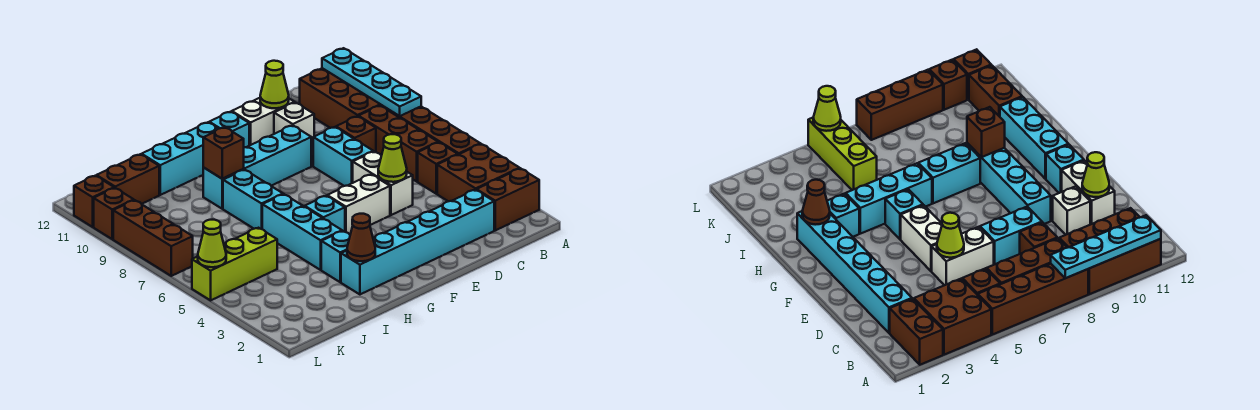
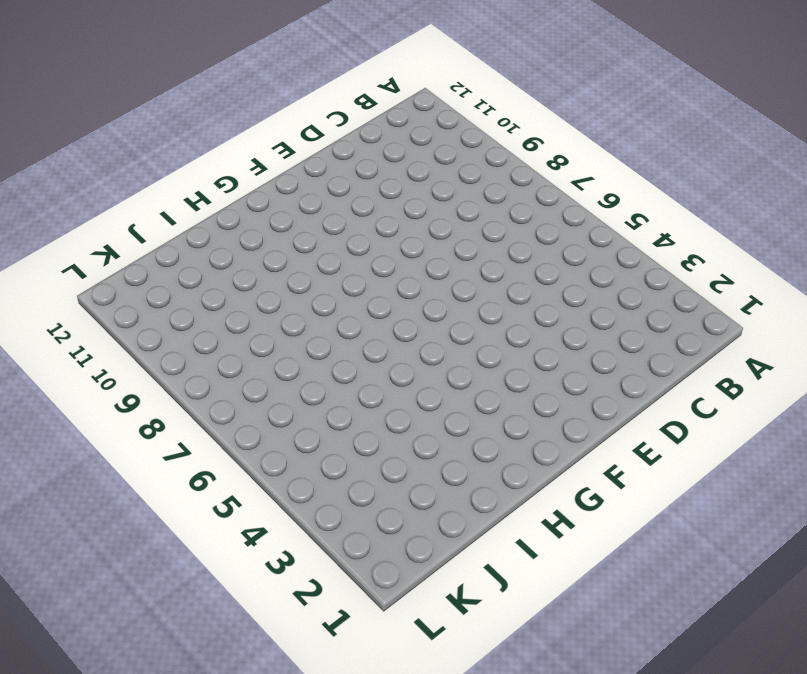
none -> brown 1x2 brick [477,168,539,230]
none -> brown 2x2 brick [437,144,520,201]
none -> brown 1x4 brick [381,105,480,155]
none -> brown 2x3 brick [300,68,381,128]

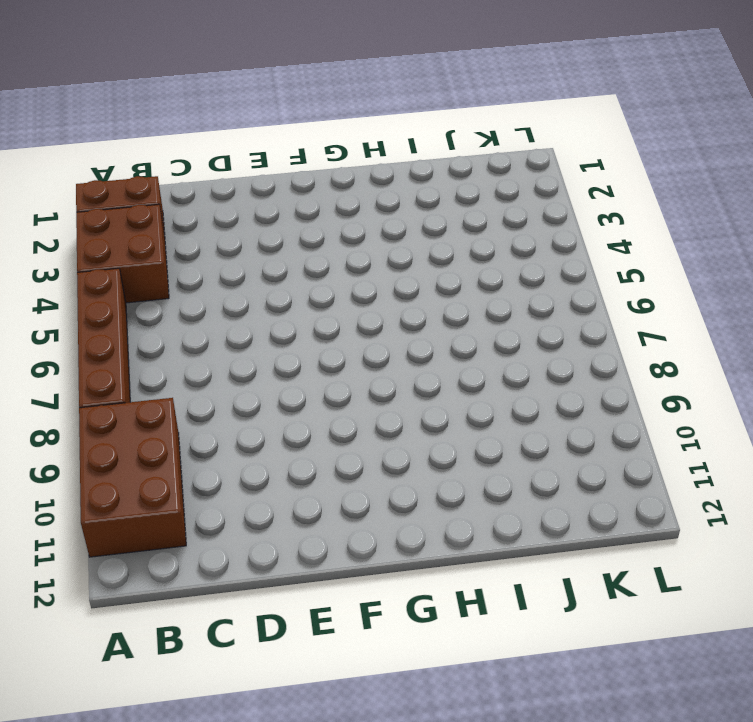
none -> brown 1x1 brick [418,142,458,194]
none -> brown 1x3 brick [359,106,438,181]
none -> cyan 1x6 brick [341,190,494,294]
none -> brown 1x1 brick [336,116,376,152]

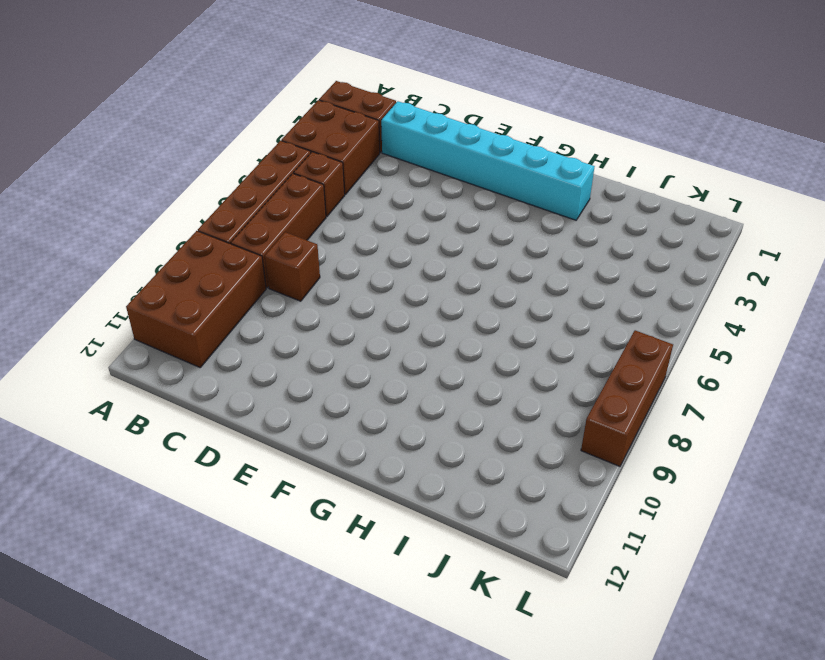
none -> white 1x2 brick [353,152,413,215]
none -> cyan 1x2 brick [313,127,373,186]
none -> white 1x1 brick [274,103,314,145]
none -> white 1x2 brick [232,98,295,146]

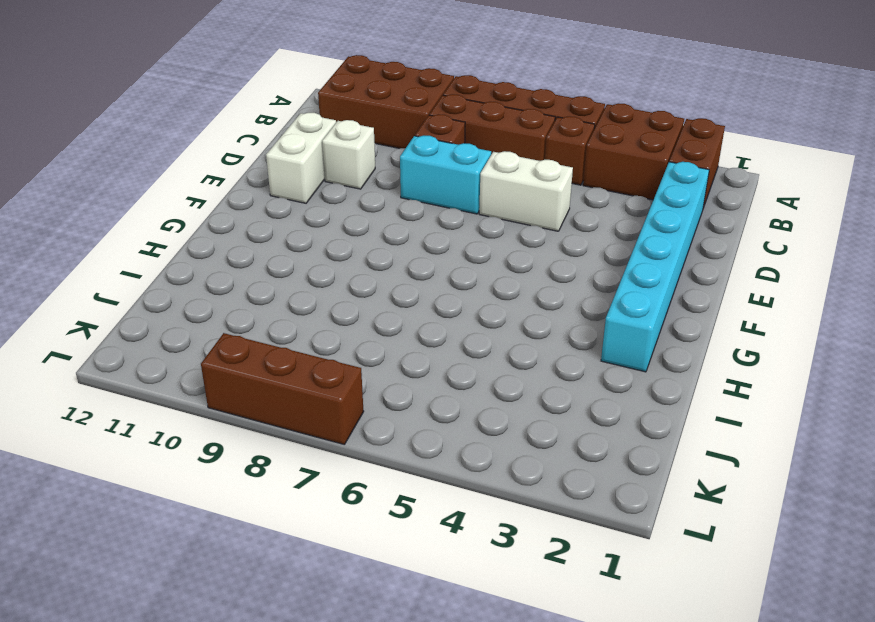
none -> white 1x2 brick [327,174,390,234]
none -> cyan 1x4 brick [203,125,311,209]
none -> cyan 1x1 brick [209,112,249,147]
none -> cyan 1x1 brick [305,196,345,232]

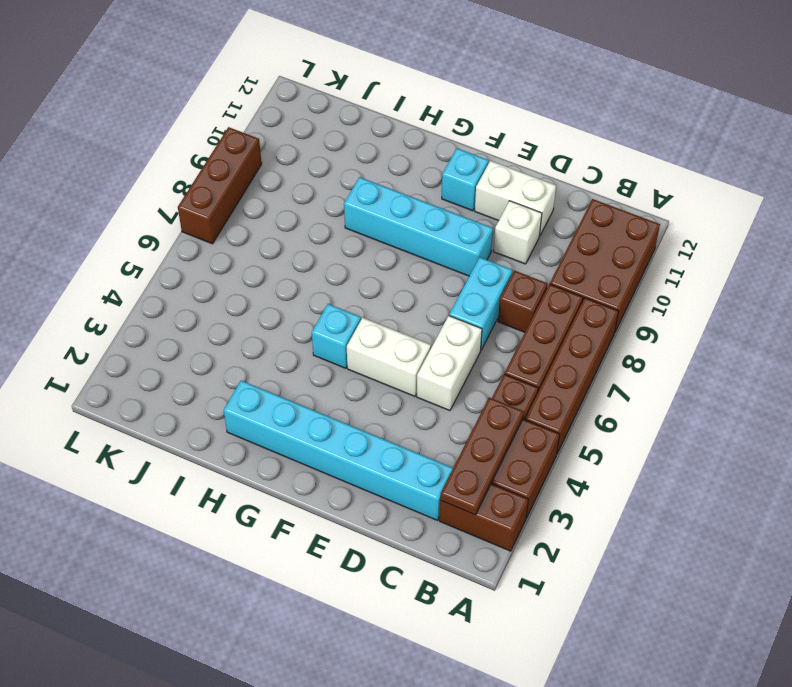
brown 1x3 plate [440,398,524,515] -> none
none -> cyan 1x3 brick [142,122,218,195]
none -> cyan 1x1 brick [321,231,350,282]
none -> cyan 1x3 brick [262,194,342,270]
none -> cyan 1x2 brick [223,170,283,229]

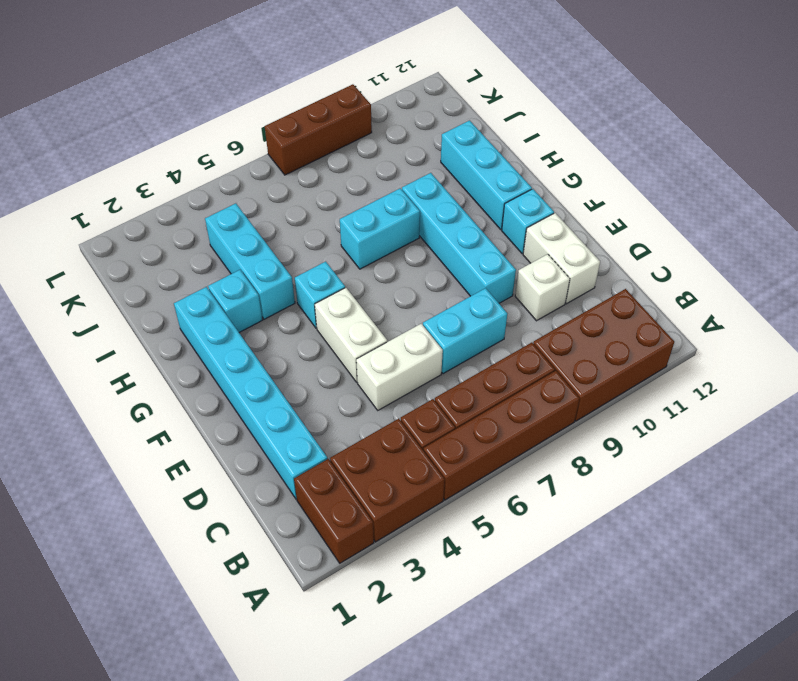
cyan 1x3 brick [205,203,295,319] -> cyan 1x3 brick turned to [262,194,342,270]
none -> brown 1x1 brick [336,116,376,152]
none -> lime 1x3 brick [192,228,277,300]
none -> brown 1x2 brick [96,154,159,204]
none -> brown 1x1 brick [94,188,134,239]

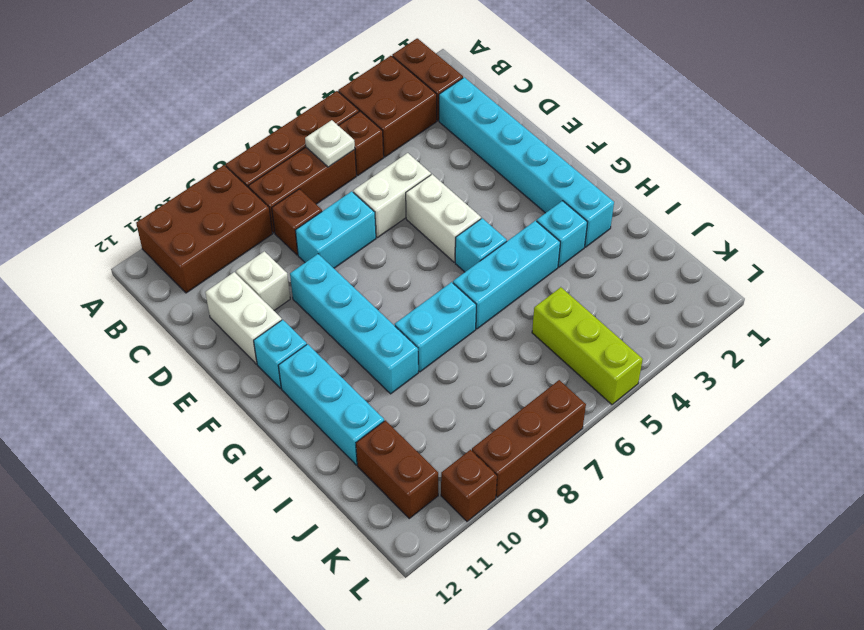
white 1x1 plate [305,120,355,167] -> none
none -> brown 1x1 brick [74,176,114,227]
none -> cyan 1x4 plate [322,48,421,116]
none -> lime 1x1 cone [378,134,407,182]
none -> lime 1x1 cone [260,61,289,108]

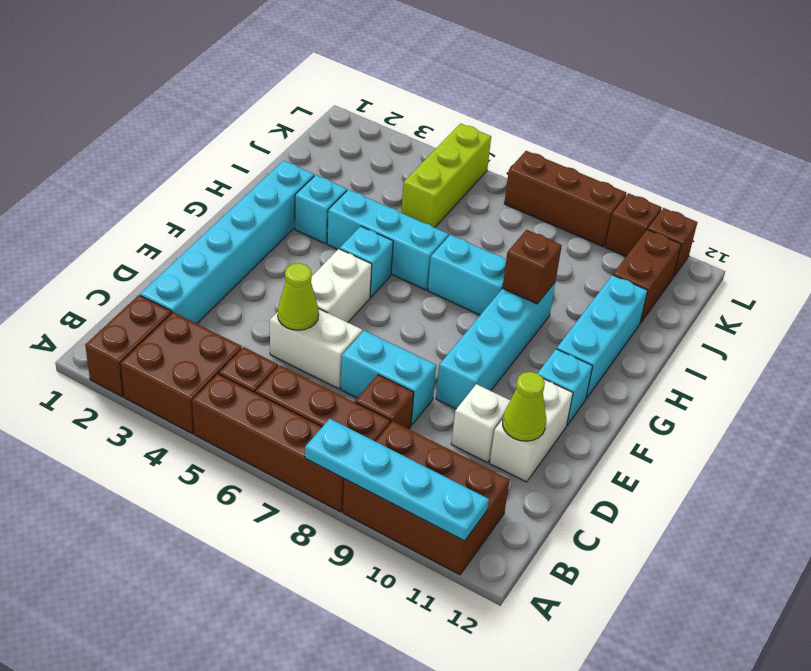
none -> brown 1x1 cone [347,214,375,261]
none -> lime 1x1 cone [198,220,226,267]

